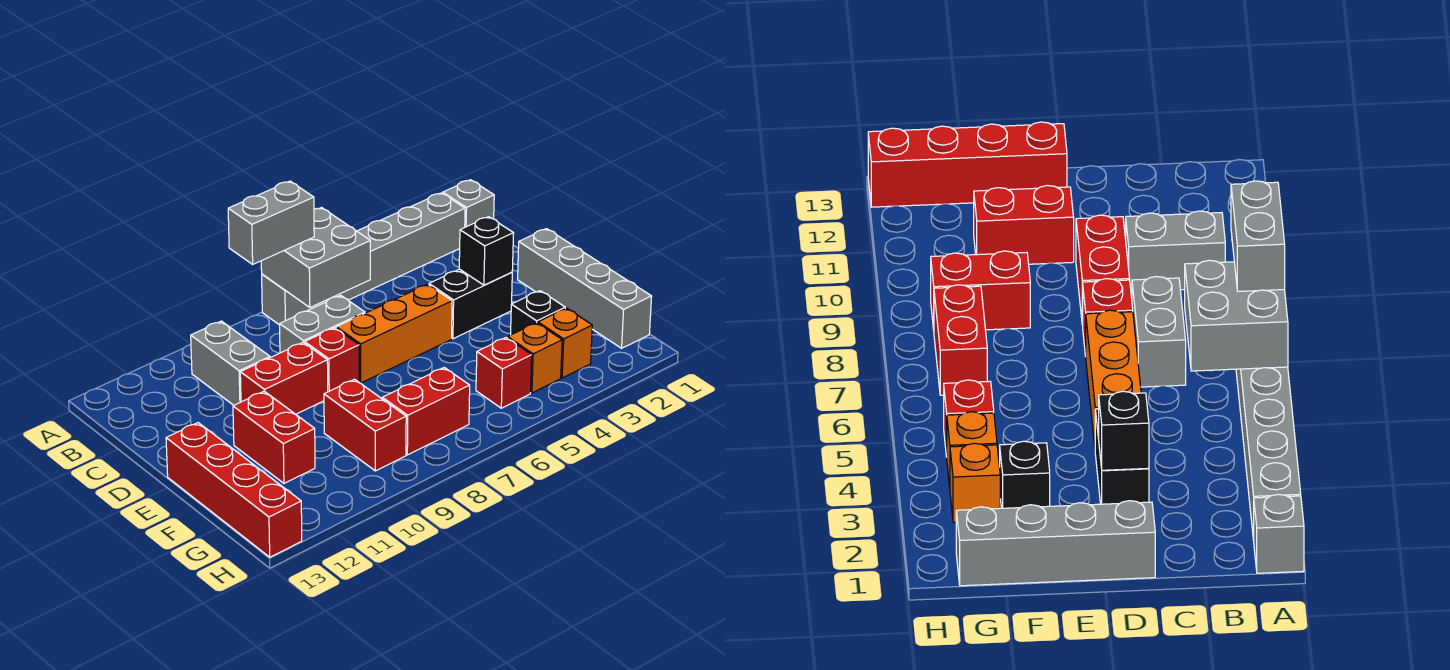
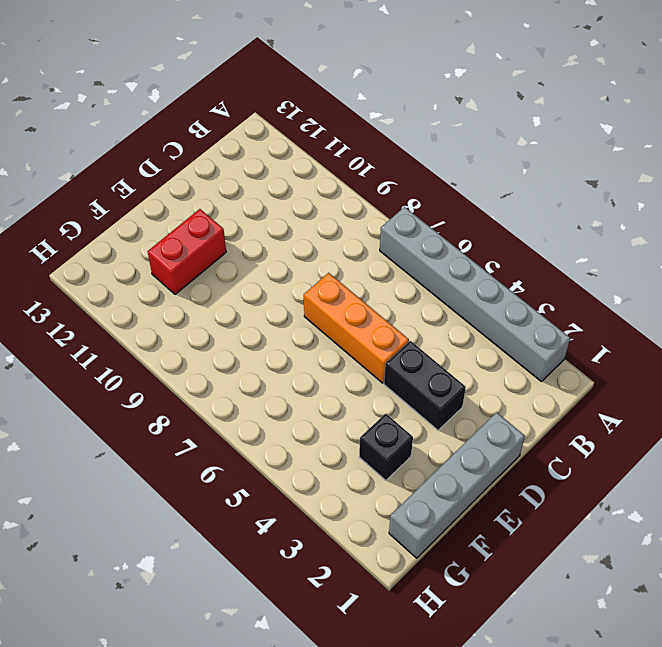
none -> grey 1x1 brick [443,180,494,227]
none -> grey 1x2 brick [191,321,270,405]
none -> grey 1x2 brick [280,295,365,353]

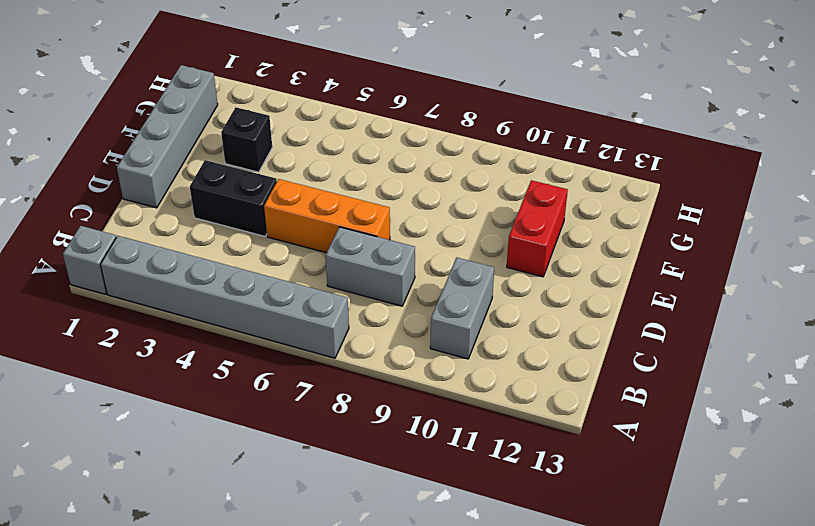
none -> red 1x1 brick [305,328,359,392]
none -> red 1x2 brick [240,342,328,414]
none -> red 1x4 brick [166,423,302,557]

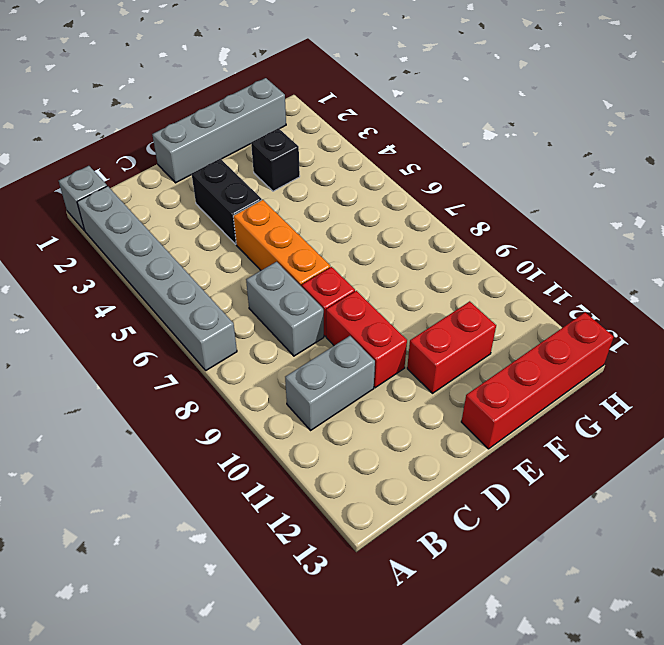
none -> red 1x2 brick [324,379,406,471]
none -> orange 1x1 brick [538,308,592,378]
none -> orange 1x1 brick [508,323,562,393]

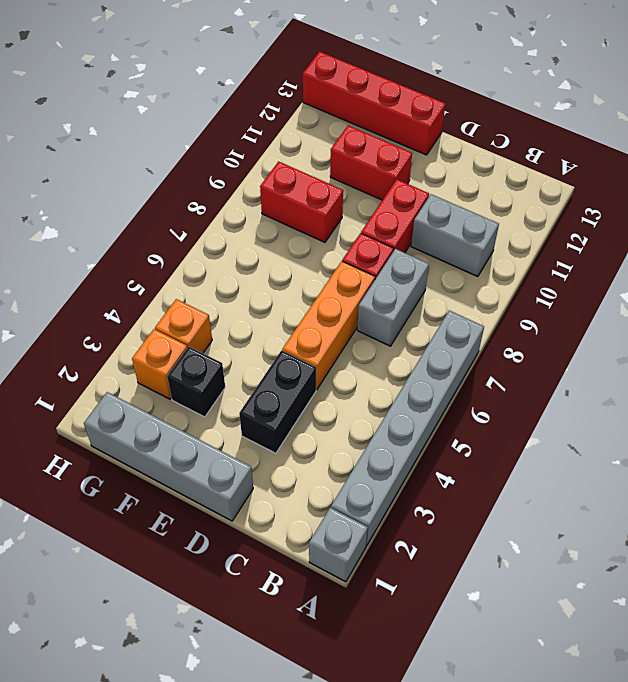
none -> red 1x1 brick [476,338,532,408]
none -> red 1x2 brick [382,368,470,455]
none -> grey 2x2 brick [261,208,370,307]

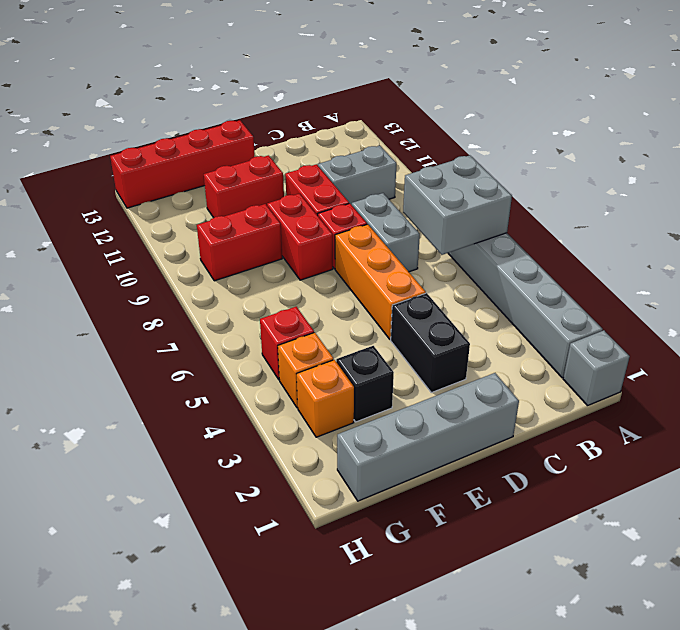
red 1x2 brick [267,194,333,280] -> red 1x2 brick moved to [382,368,470,455]
none -> black 1x1 brick [459,217,514,285]
none -> grey 1x2 brick [228,181,314,264]

